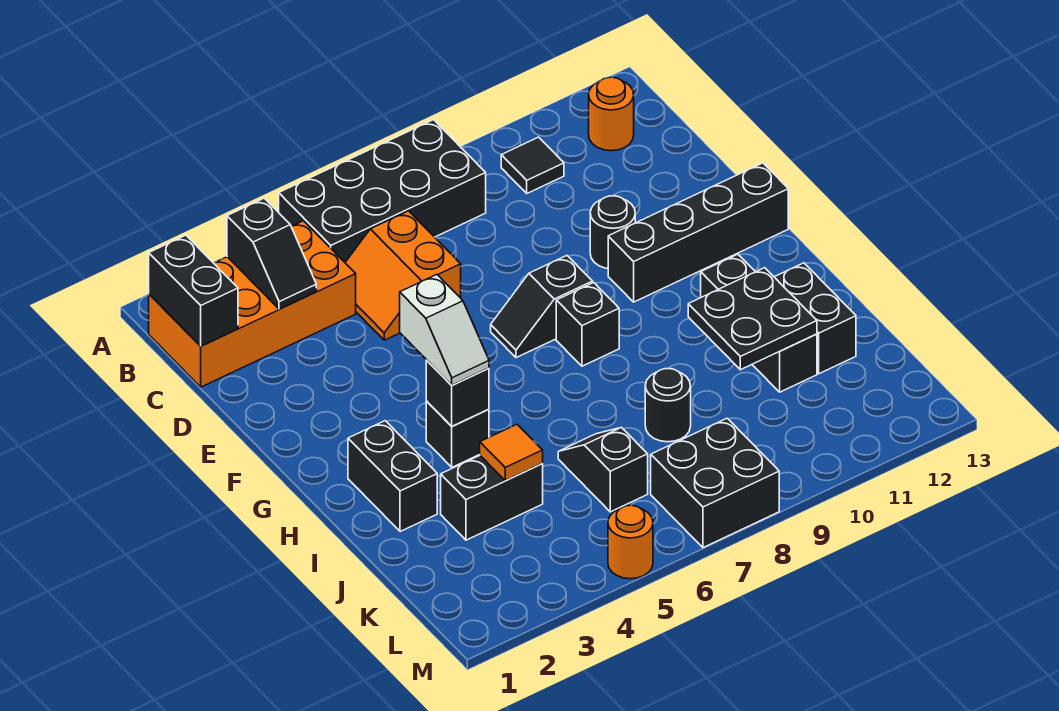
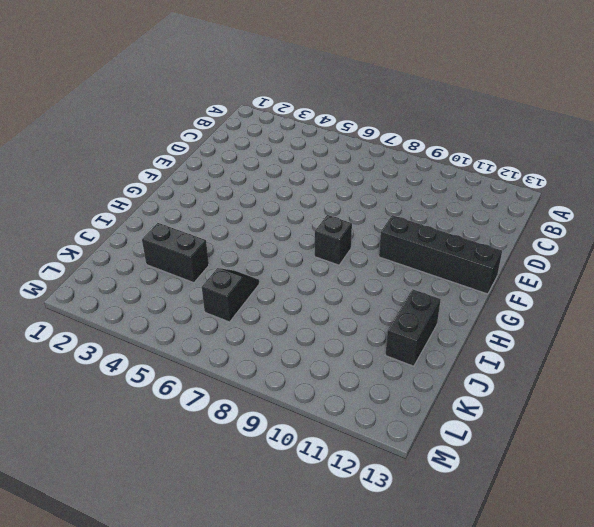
none -> black 2x4 brick [279,120,486,262]
none -> orange 2x4 brick [149,221,356,387]
none -> black 1x1 tile [501,137,564,193]

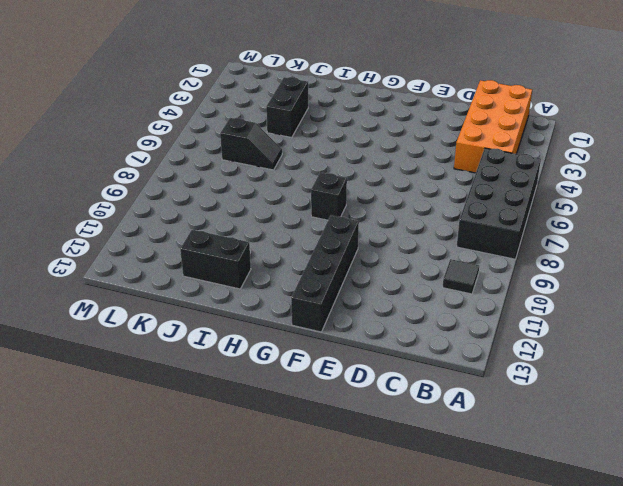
none -> orange 1x1 round brick [589,77,634,151]
none -> orange 2x2 slope [345,211,461,340]
none -> black 1x1 round brick [590,196,635,269]

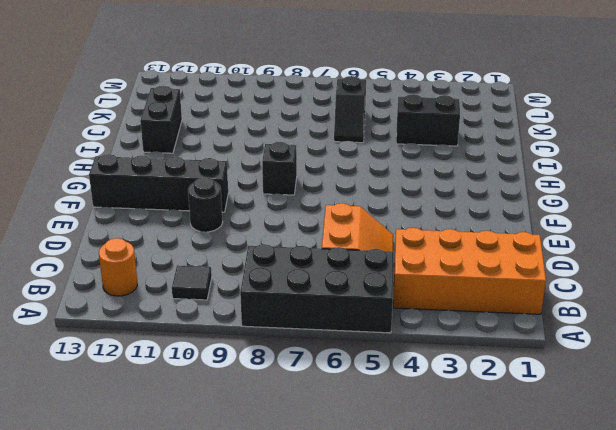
none -> black 1x2 slope [491,256,593,358]
none -> black 1x2 brick [348,421,437,532]
none -> black 1x1 brick [426,401,489,467]

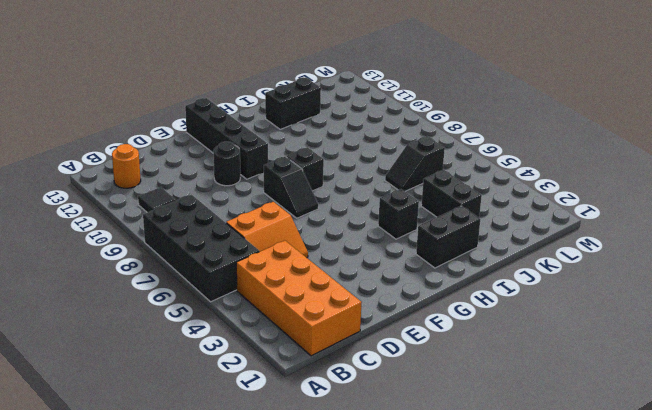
none -> black 1x3 brick [701,254,817,392]
none -> black 1x1 round brick [645,369,691,442]
none -> black 2x2 brick [651,418,779,548]

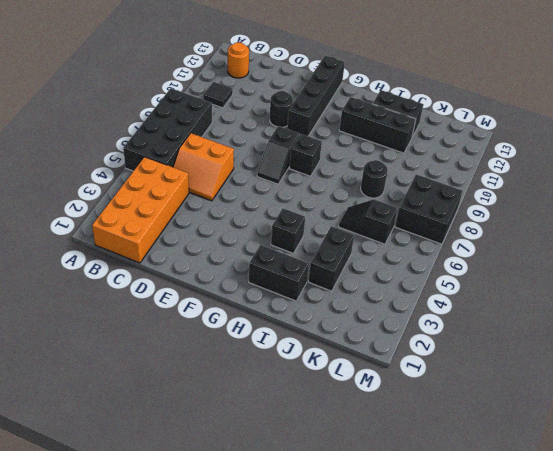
none -> orange 1x1 round brick [608,505,653,579]
none -> black 1x2 brick [149,235,238,346]
none -> black 1x2 slope [227,198,316,309]

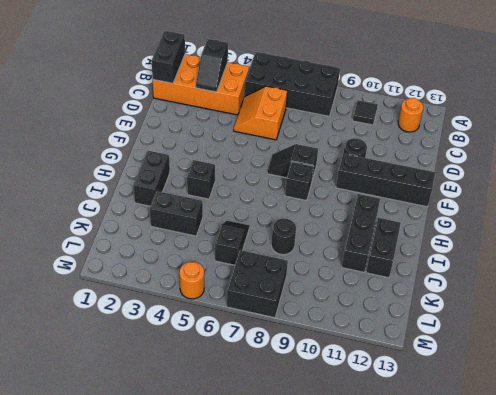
none -> black 1x1 brick [426,360,489,426]
none -> black 2x2 plate [688,268,817,370]
none -> orange 1x1 tile [480,424,543,481]

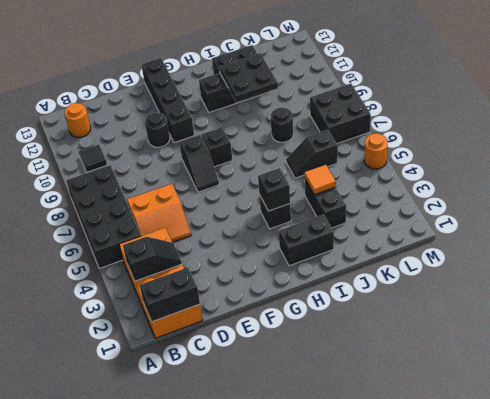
none -> white 1x2 slope [400,275,489,385]

